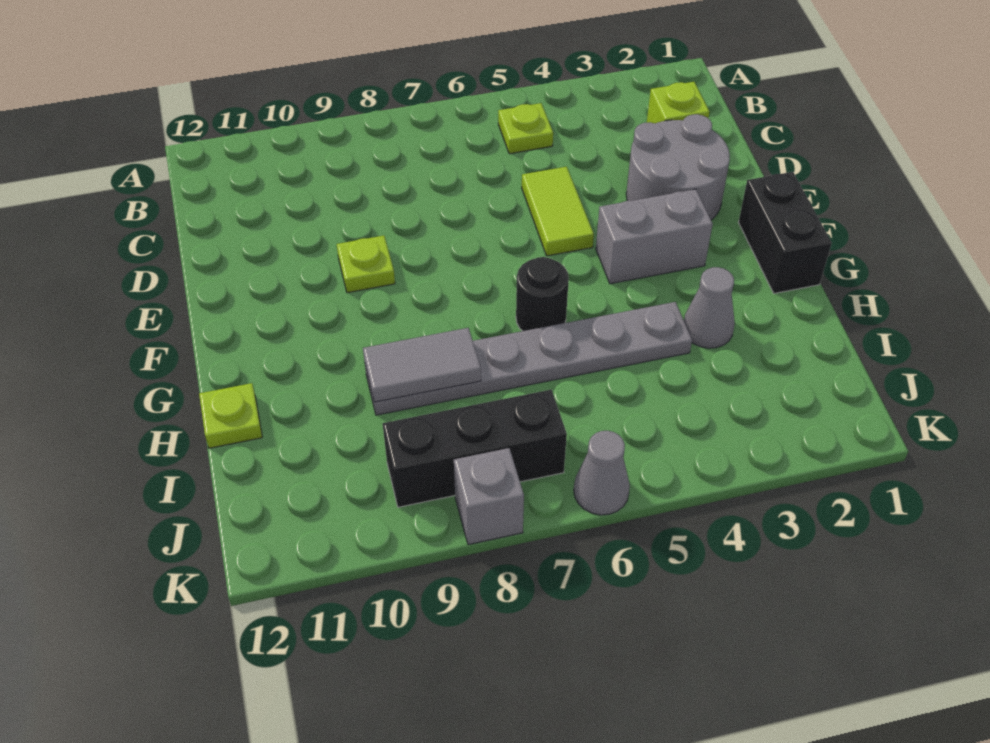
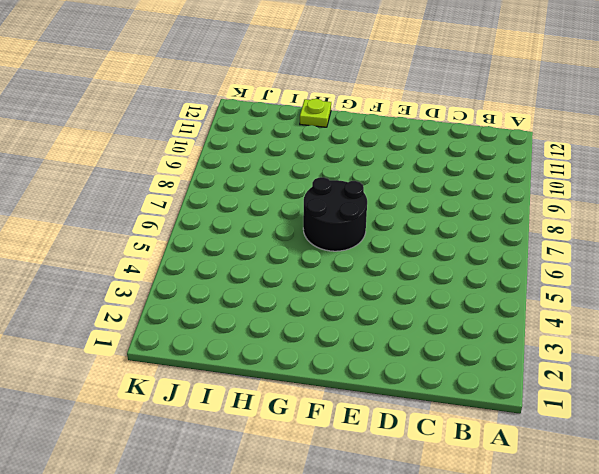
black 2x2 round brick [303,177,367,251] -> black 1x1 round brick [516,257,569,331]
none -> lime 1x1 plate [498,103,553,154]
none -> lime 1x1 brick [647,82,710,123]
none -> grey 2x2 round brick [626,114,730,220]

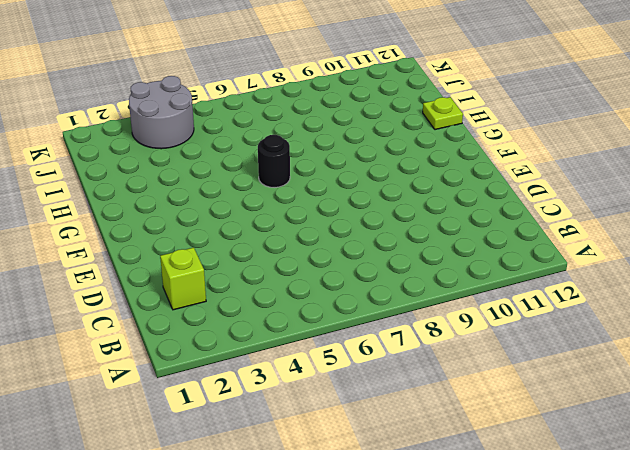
grey 2x2 round brick [129,76,194,149] -> grey 2x2 round brick moved to [626,114,730,220]
none -> lime 1x1 plate [498,103,553,154]
none -> lime 1x2 tile [522,167,594,256]
none -> lime 1x1 plate [337,236,395,293]

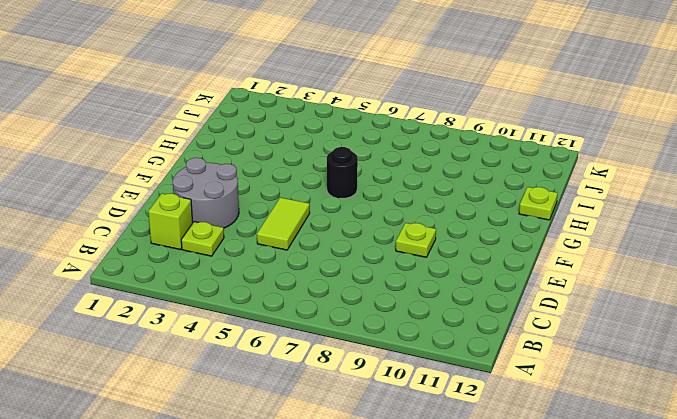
lime 1x1 plate [181,222,224,256] -> lime 1x1 plate moved to [498,103,553,154]
none -> black 1x2 brick [739,172,832,293]
none -> grey 1x2 brick [596,189,713,284]
none -> grey 1x1 cone [684,267,735,348]

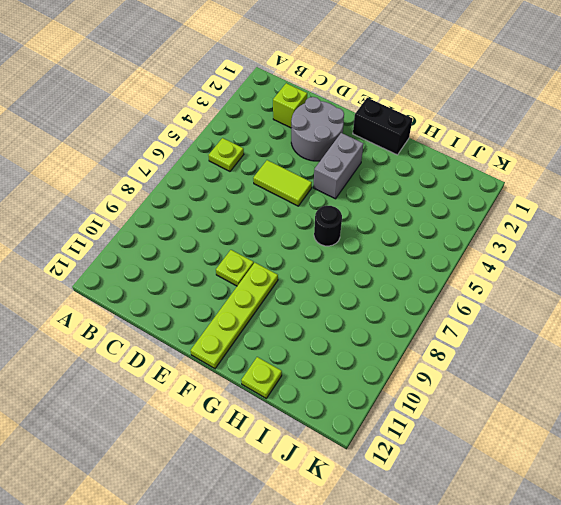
lime 1x4 plate [191,263,278,369] -> none
none -> grey 1x1 cone [684,267,735,348]
none -> grey 1x6 plate [365,302,692,415]
none -> black 1x3 brick [383,390,567,507]

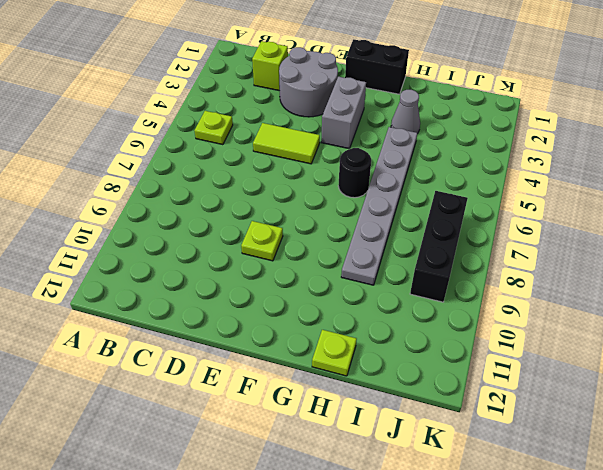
none -> grey 1x1 cone [574,431,630,515]
none -> grey 1x1 brick [454,448,524,545]
none -> grey 1x2 tile [363,328,481,402]

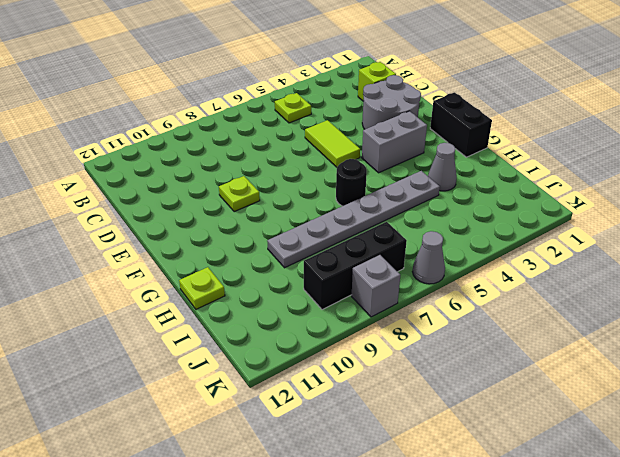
none -> grey 1x2 tile [363,328,481,402]

